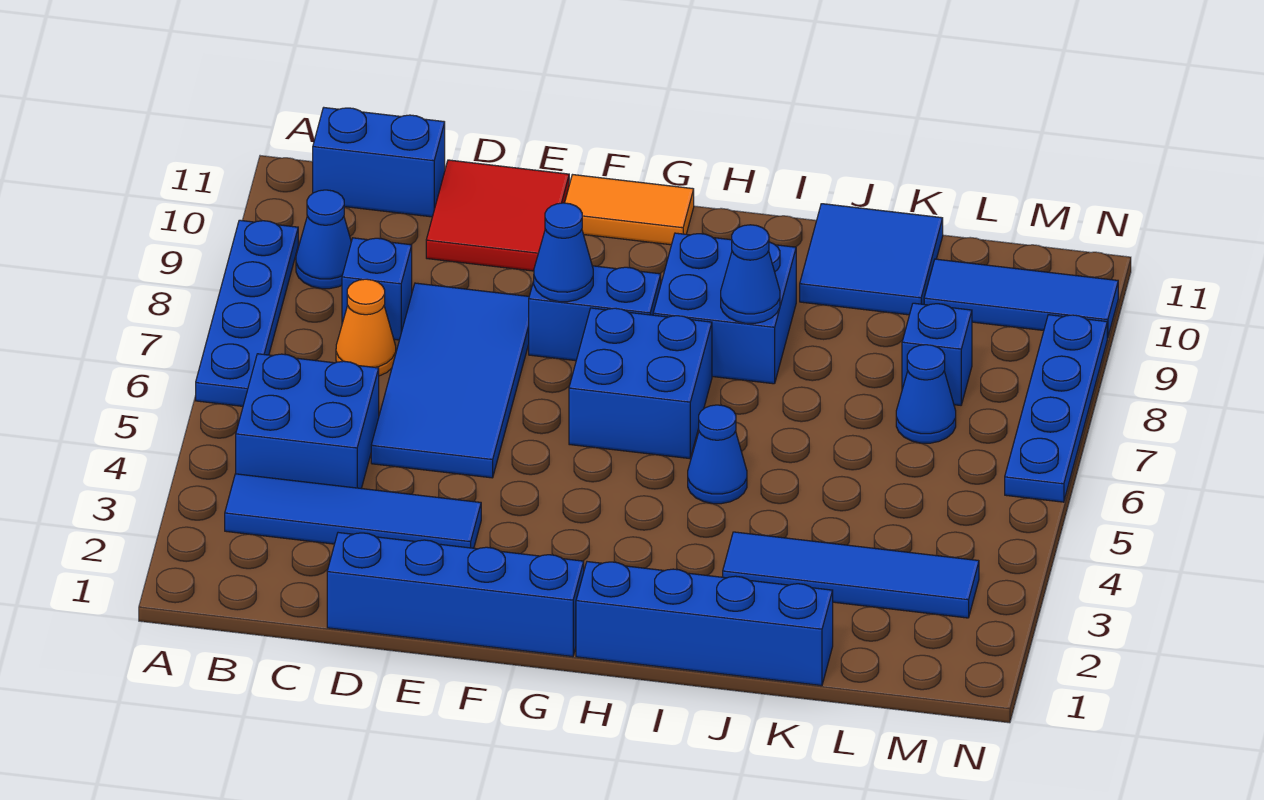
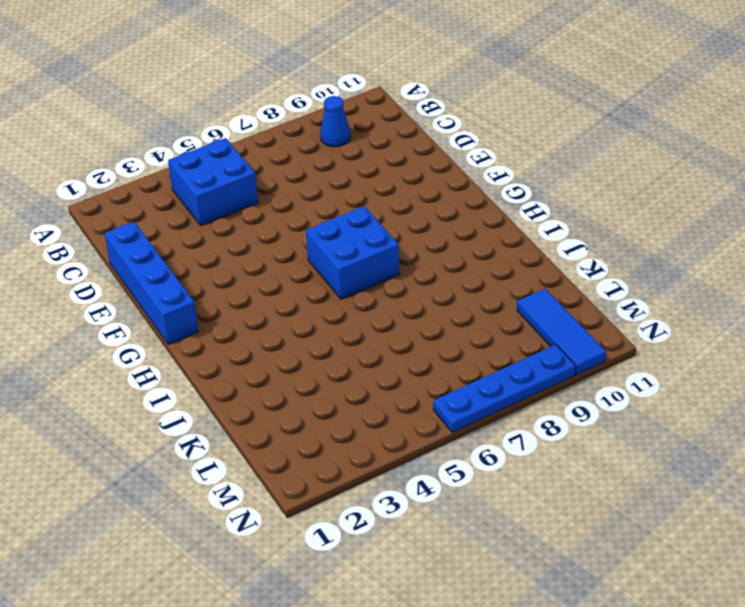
none -> blue 1x4 plate [196,220,298,406]
none -> blue 1x4 tile [225,474,481,548]
none -> blue 1x2 brick [313,108,445,217]

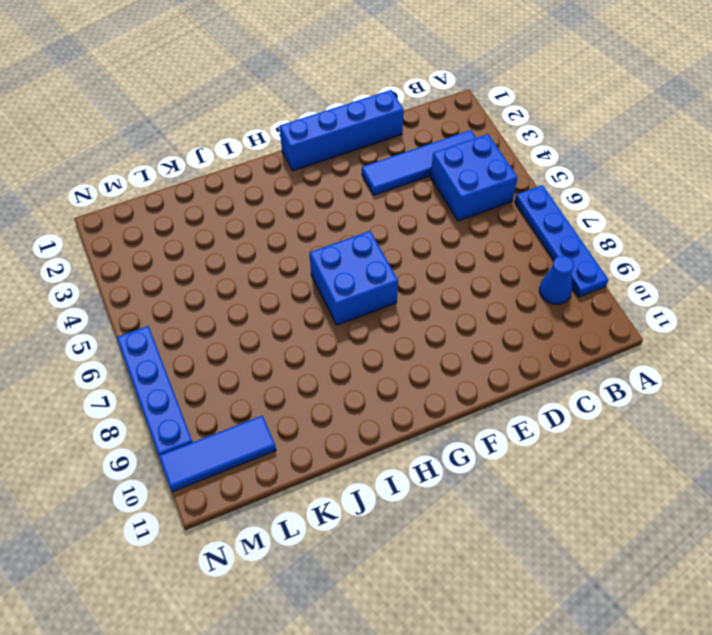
none -> blue 1x2 brick [313,108,445,217]
none -> orange 1x1 cone [336,279,396,376]
none -> blue 1x1 brick [342,238,412,340]

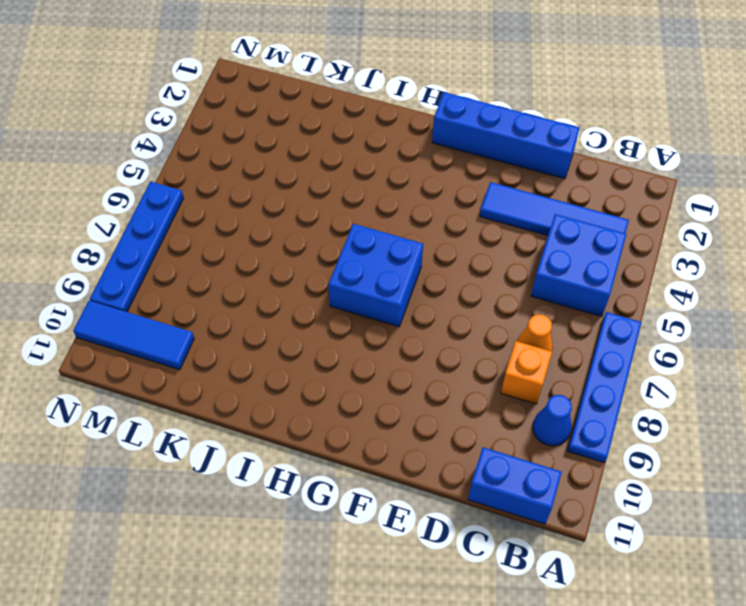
orange 1x1 brick [501,341,552,404] -> blue 1x1 brick [342,238,412,340]
none -> blue 2x4 tile [371,283,529,478]
none -> red 2x2 tile [426,160,569,271]
none -> blue 1x2 brick [529,266,661,361]

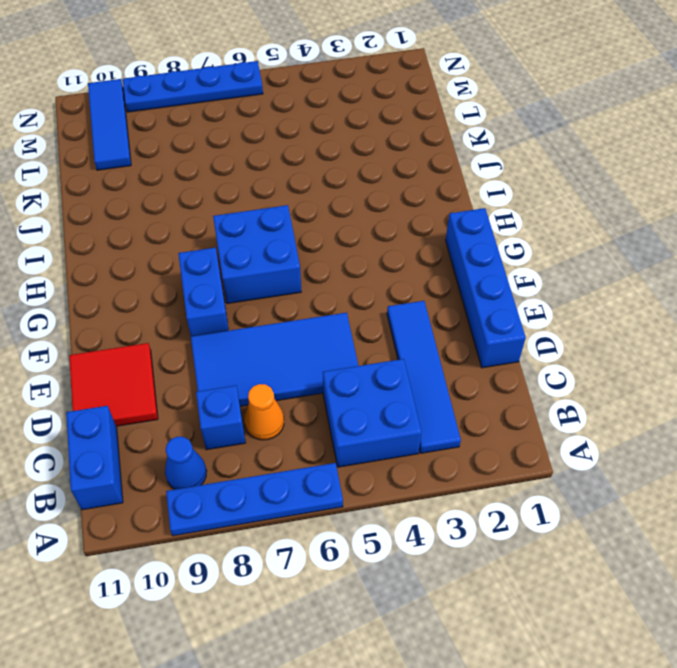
none -> orange 1x2 tile [565,175,694,245]
none -> blue 1x4 brick [576,562,833,686]
none -> blue 2x2 brick [653,233,796,384]

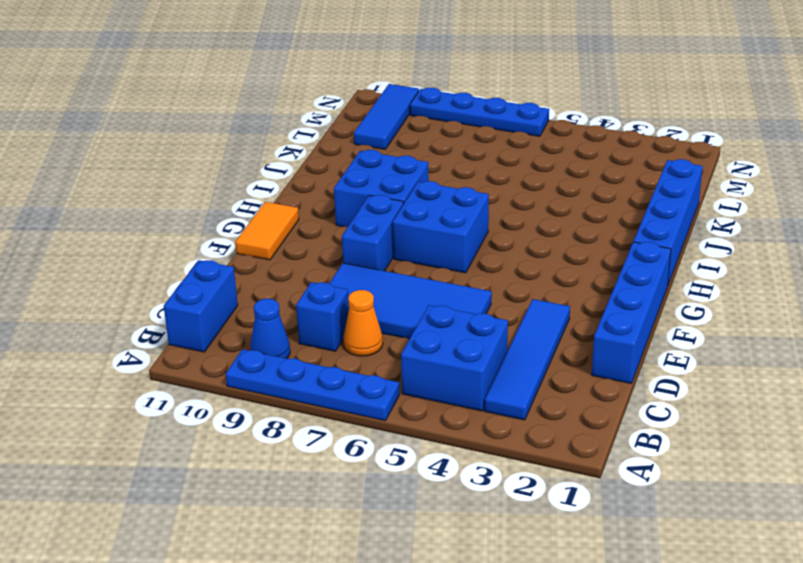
none -> red 2x2 tile [426,160,569,271]
none -> blue 1x1 cone [688,405,747,504]
none -> blue 1x4 tile [723,532,979,618]

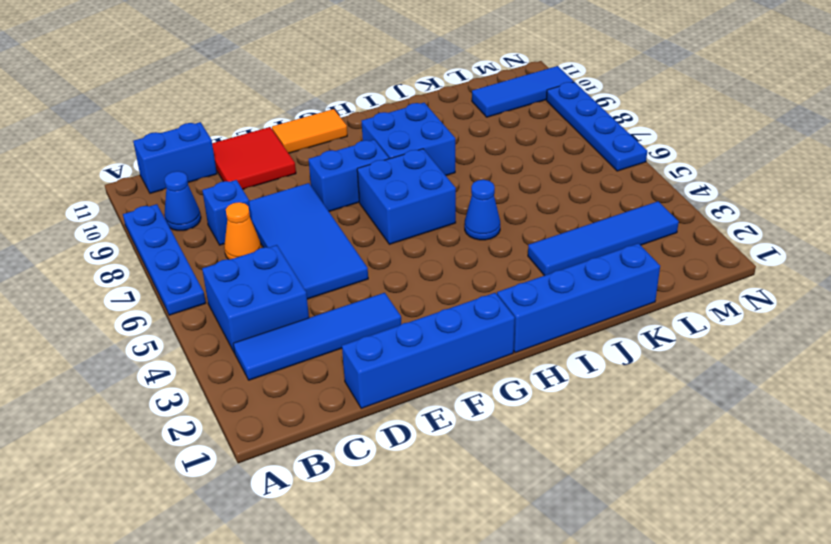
none -> blue 2x2 tile [800,204,943,315]
none -> blue 1x1 cone [896,345,956,443]
none -> blue 1x1 brick [902,303,972,405]

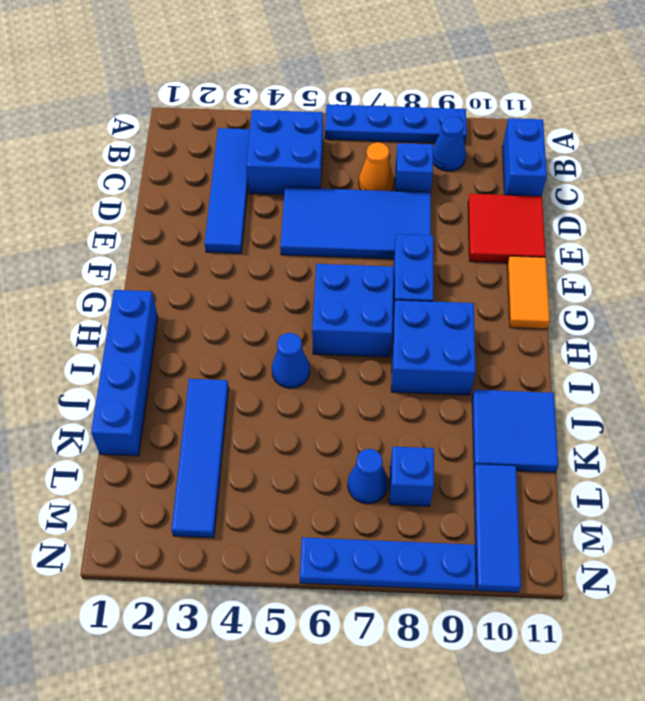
none -> blue 1x4 brick [327,533,584,657]
none -> blue 1x1 cone [534,203,593,302]
none -> blue 1x1 cone [721,225,780,323]

